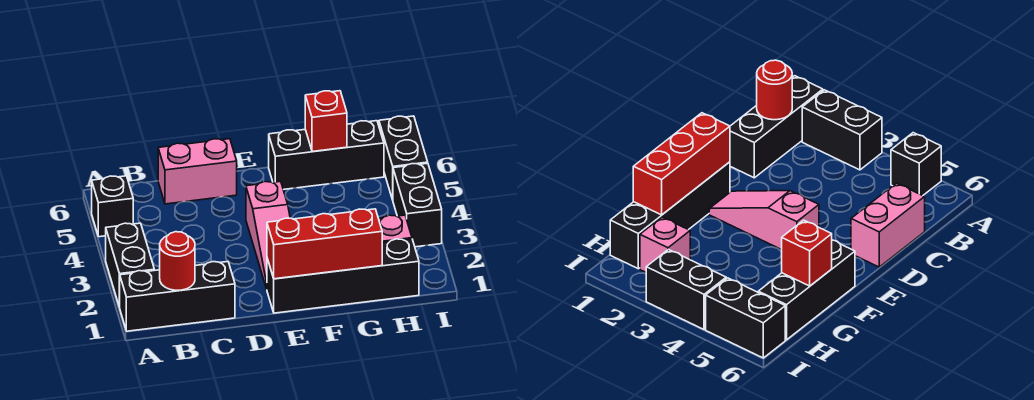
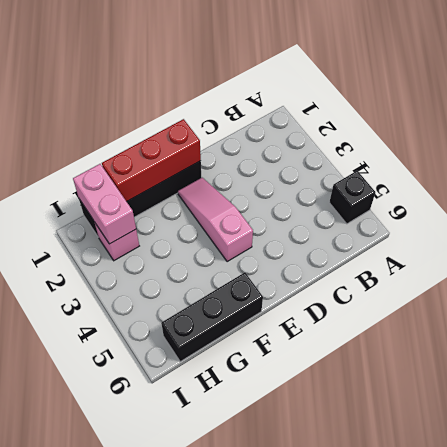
pink 1x2 brick [73,164,136,244] -> pink 1x2 brick turned to [158,139,237,204]
none -> black 1x3 brick [120,262,235,331]
none -> black 1x2 brick [106,223,154,307]
none -> black 1x2 brick [393,163,442,247]

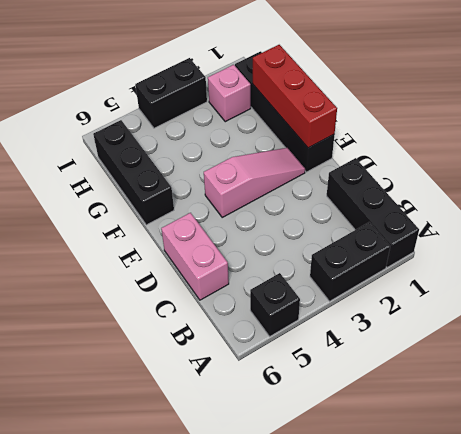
none -> black 1x2 brick [379,116,428,200]
none -> red 1x1 round brick [160,232,195,290]
none -> red 1x1 brick [305,91,347,152]

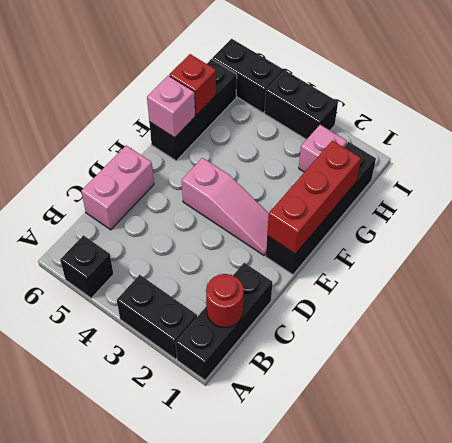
pink 1x1 brick [147,76,195,138] -> none

